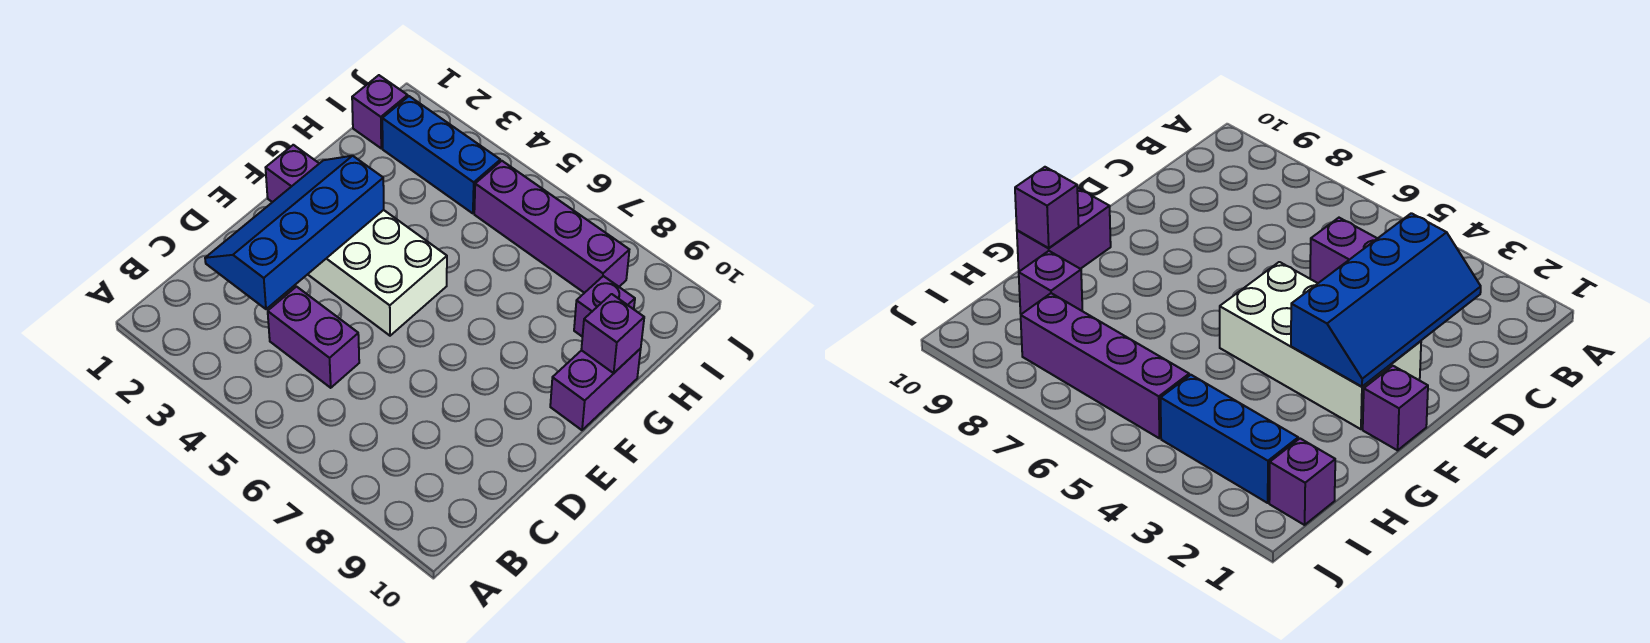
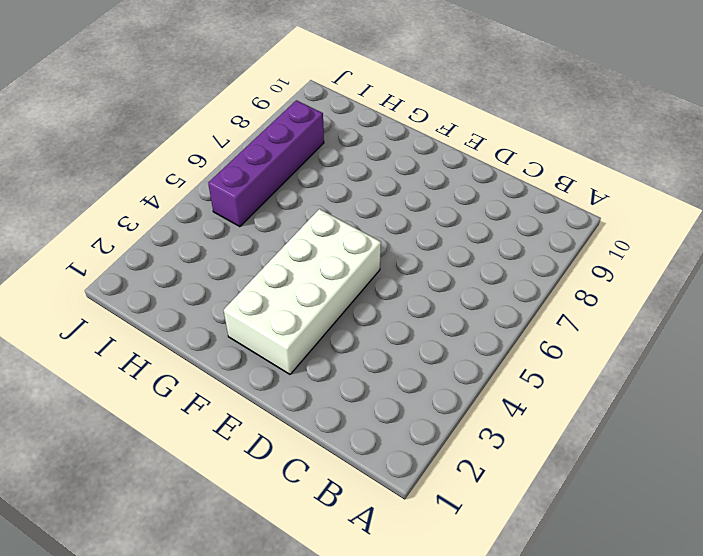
none -> purple 1x2 brick [268,287,359,388]
none -> purple 1x1 brick [266,145,319,202]

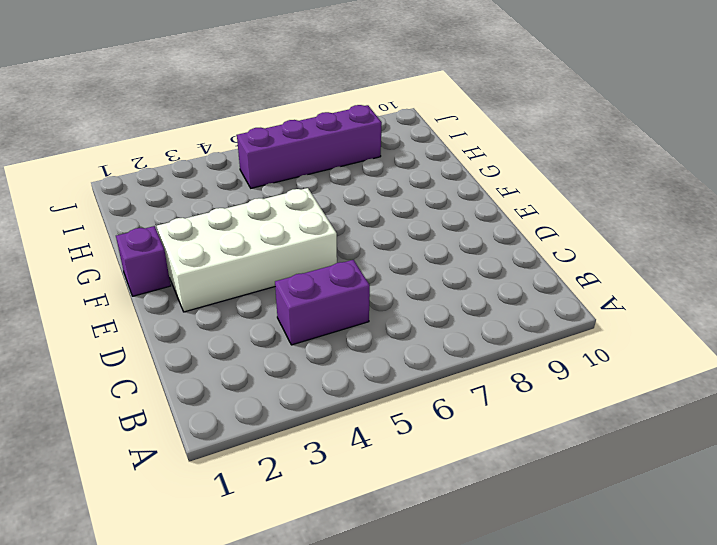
none -> purple 1x2 brick [550,349,641,430]
none -> purple 1x1 brick [574,276,635,337]

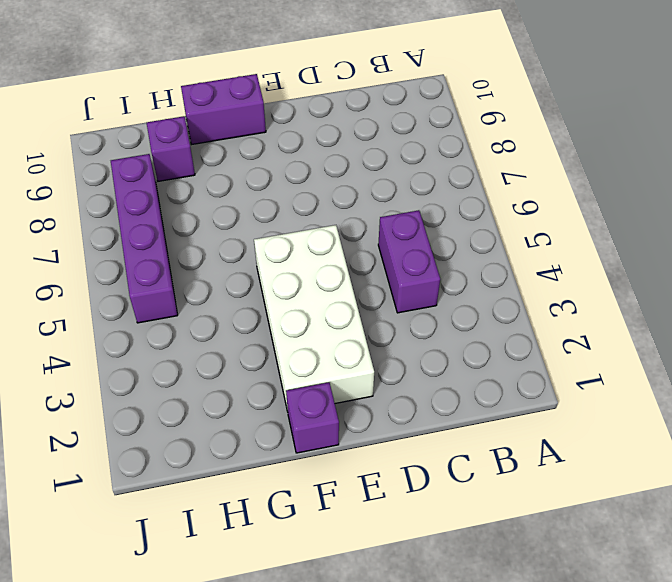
none -> purple 1x1 brick [352,75,408,148]
none -> blue 1x3 brick [382,96,500,213]

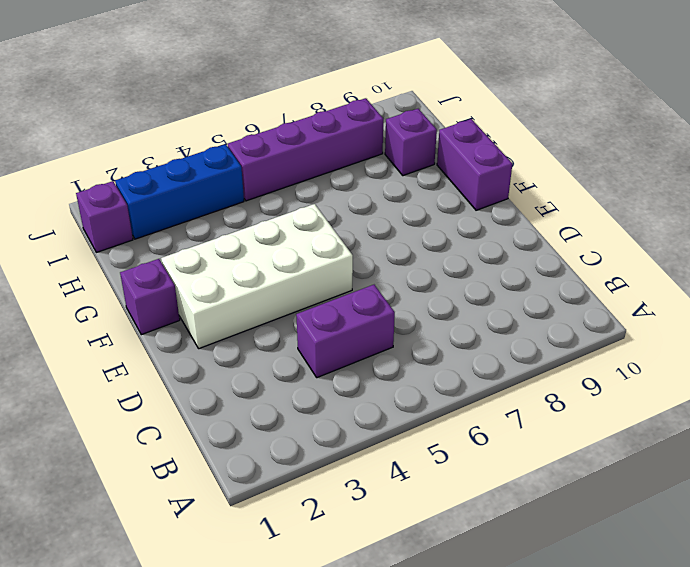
none -> blue 2x4 slope [205,156,384,309]
none -> purple 1x1 brick [581,294,644,373]

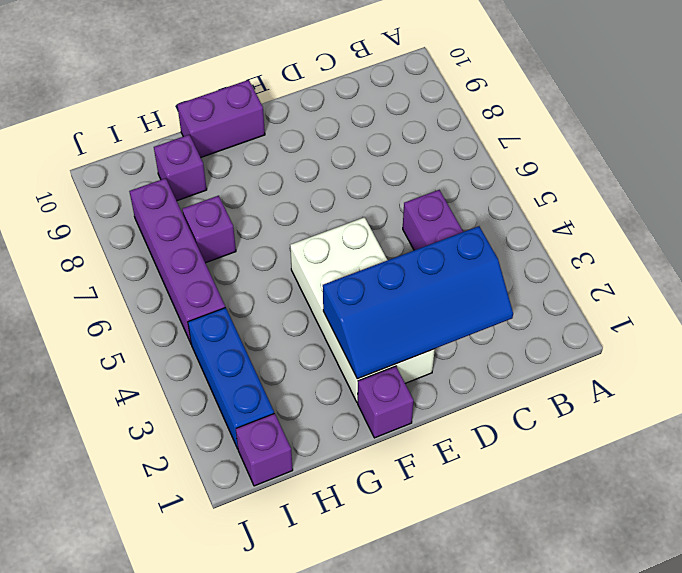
purple 1x1 brick [182,196,236,263] -> purple 1x1 brick moved to [581,294,644,373]

